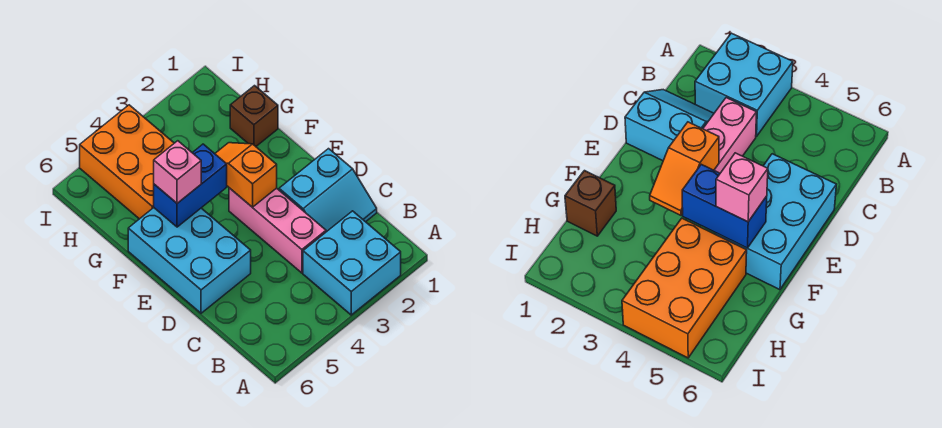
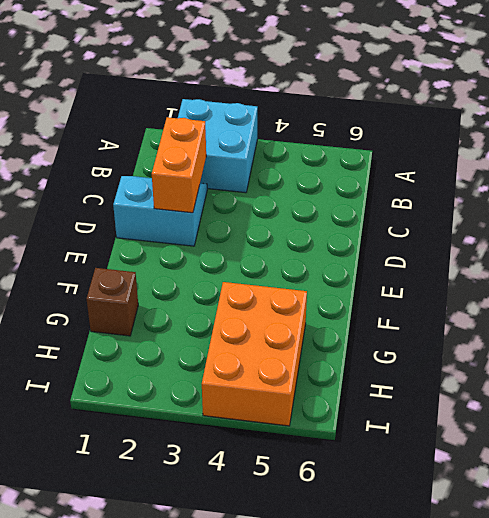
orange 1x2 brick [152,117,206,213] -> none
none -> pink 1x3 brick [229,188,326,273]
none -> cyan 2x3 brick [128,208,251,313]

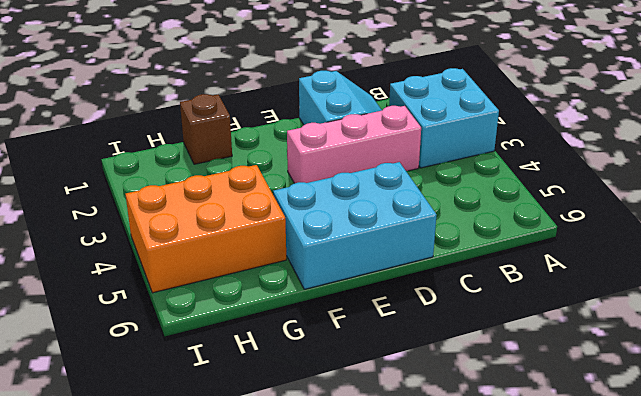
none -> orange 1x2 slope [215,143,277,207]
none -> blue 1x2 brick [154,144,227,227]

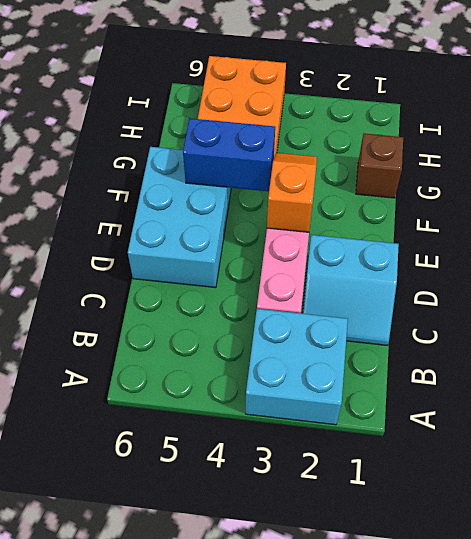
none -> pink 1x1 brick [154,141,201,203]

